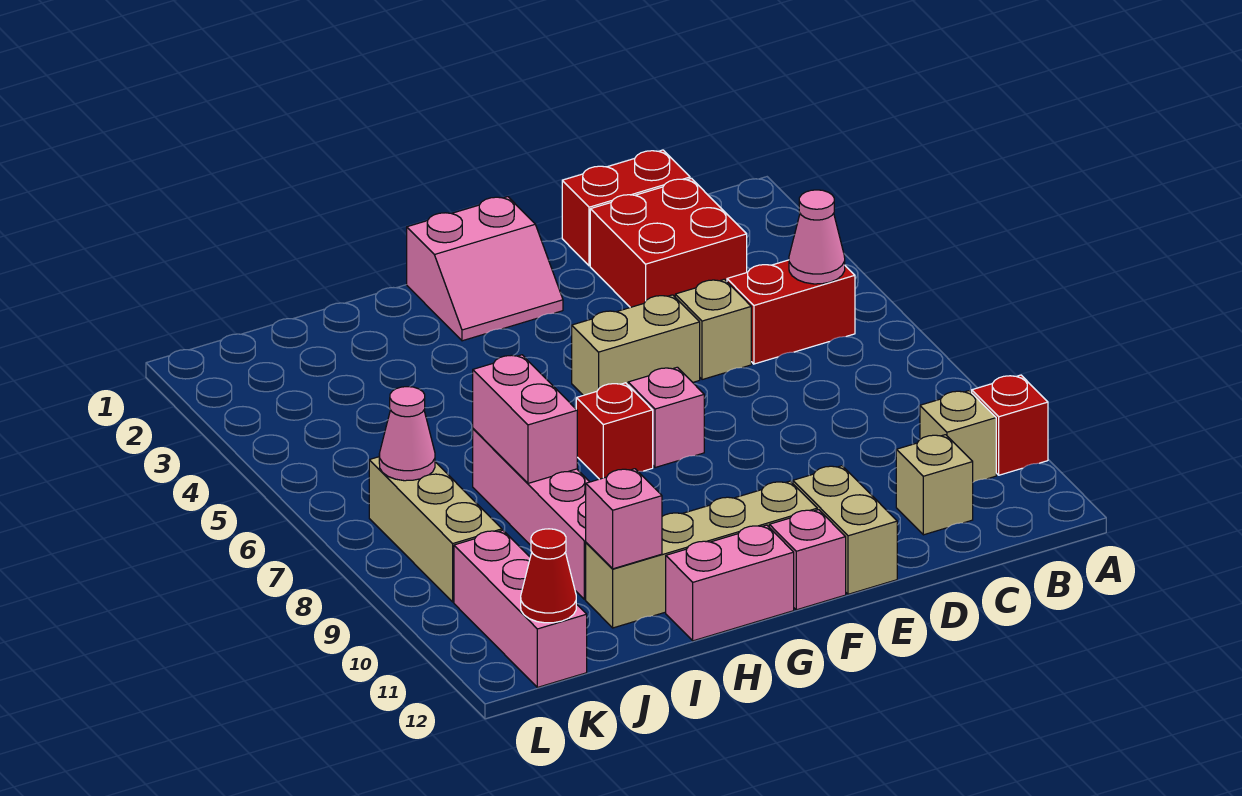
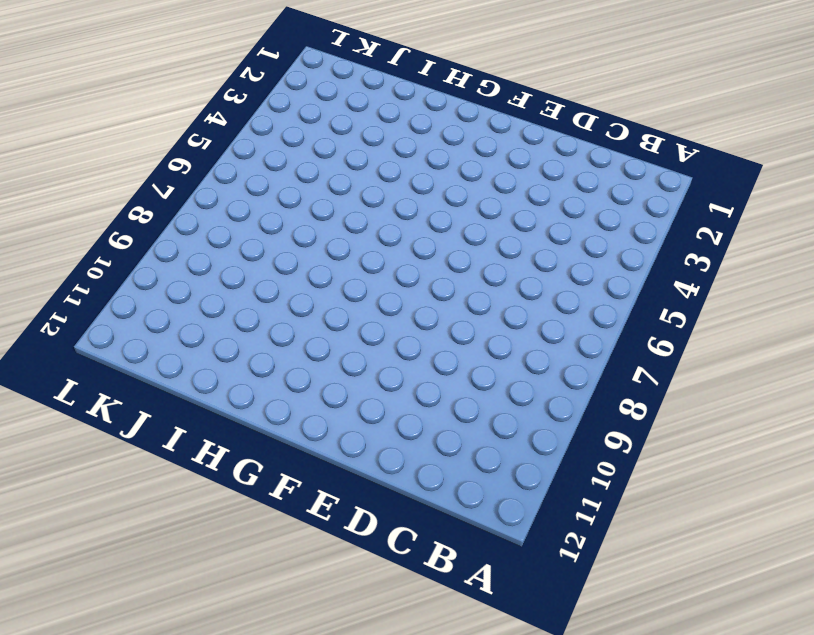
none -> red 1x1 brick [972,375,1048,475]
none -> red 1x2 brick [727,260,855,364]
none -> tan 1x1 brick [920,391,996,482]

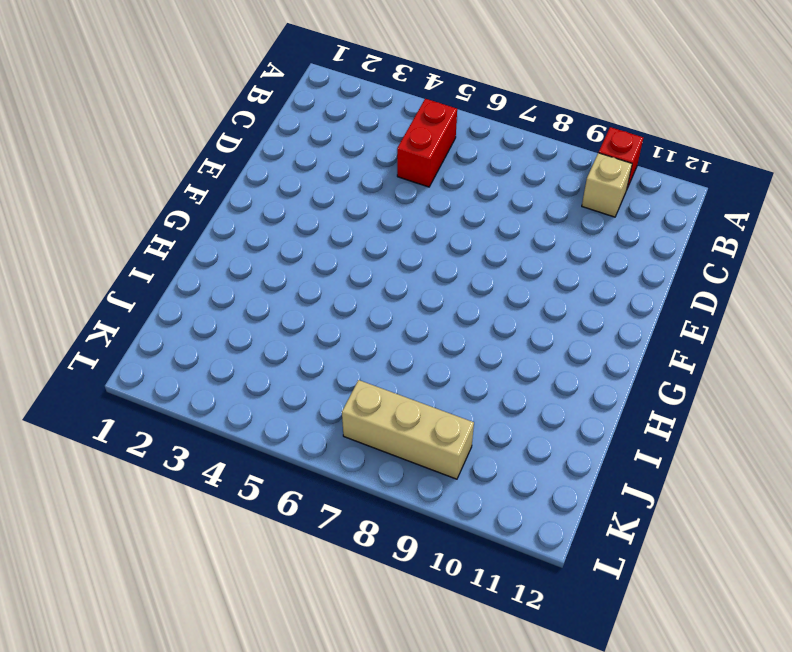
none -> red 1x2 brick [562,150,690,266]
none -> red 2x2 brick [590,178,747,307]
none -> tan 1x1 brick [896,435,973,535]

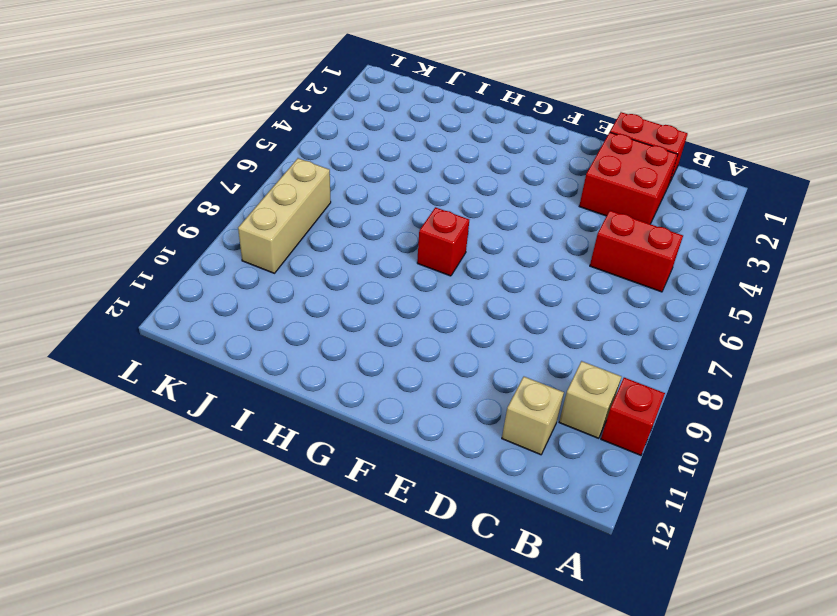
none -> tan 1x1 brick [675,279,751,380]
none -> tan 1x2 brick [572,295,700,395]
none -> tan 1x2 brick [793,466,897,594]

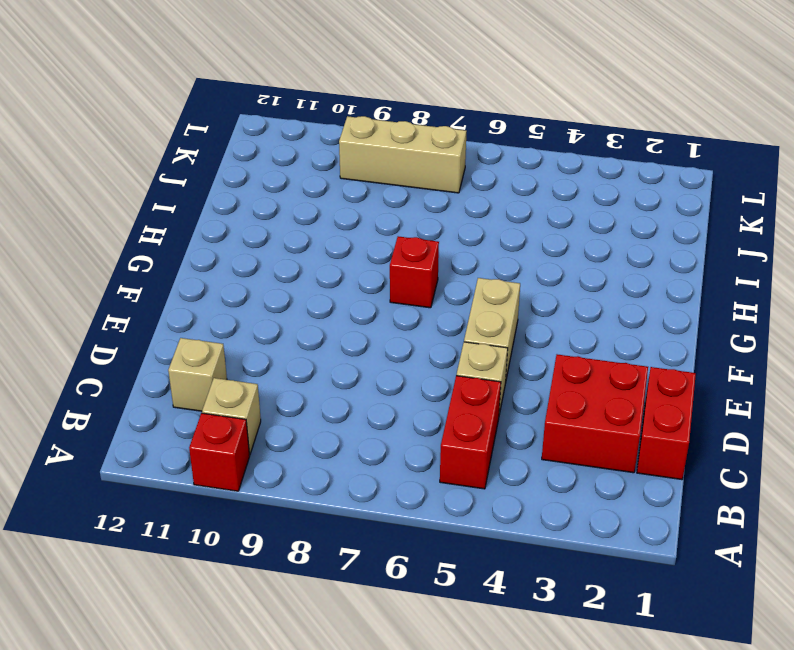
none -> tan 1x2 brick [793,466,897,594]
none -> pink 2x2 slope [407,197,563,341]
none -> pink 1x1 brick [628,367,704,468]

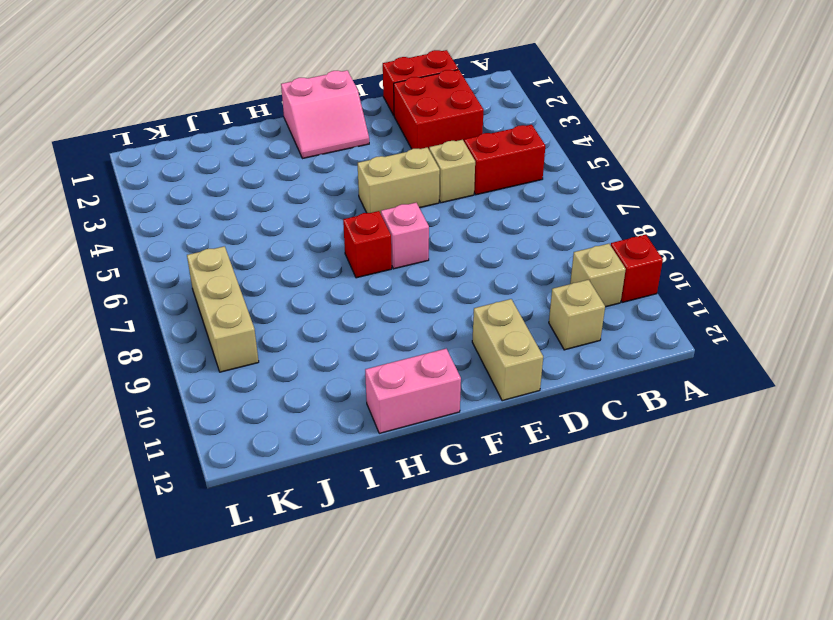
none -> tan 1x4 brick [586,481,817,628]
none -> pink 1x1 brick [769,510,846,610]
none -> pink 1x4 brick [473,429,589,600]

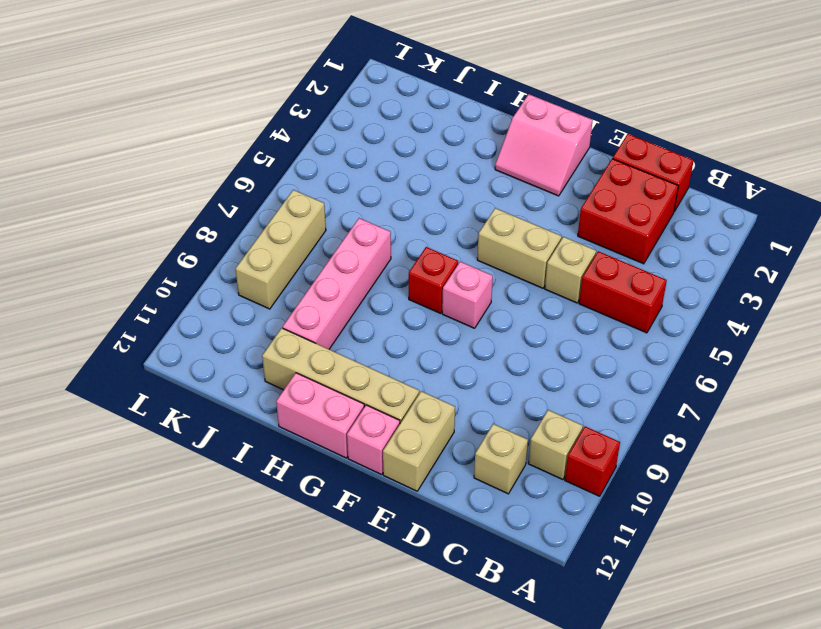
none -> pink 1x3 brick [454,530,587,687]
none -> pink 1x1 cone [789,190,845,284]
none -> pink 1x2 brick [473,355,577,483]

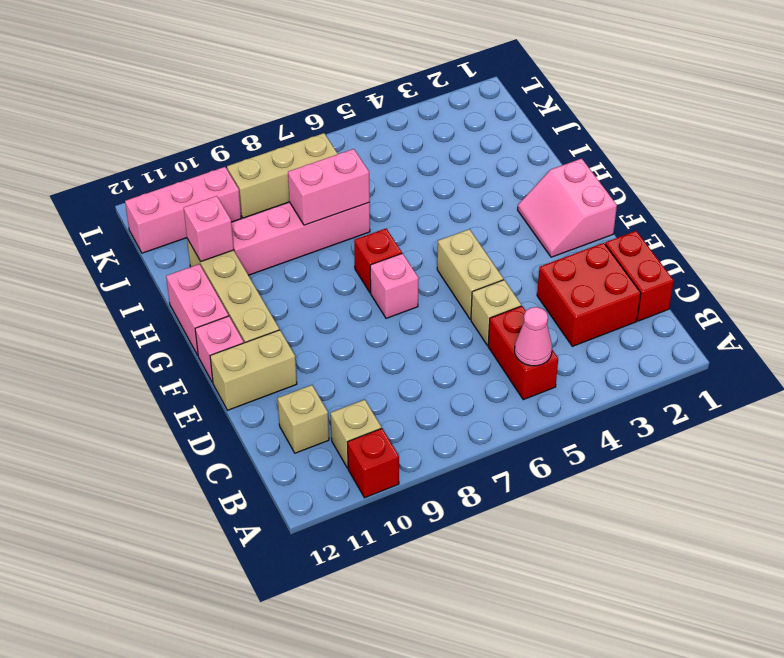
none -> pink 1x1 cone [379,387,435,481]
none -> red 1x1 cone [521,529,576,623]

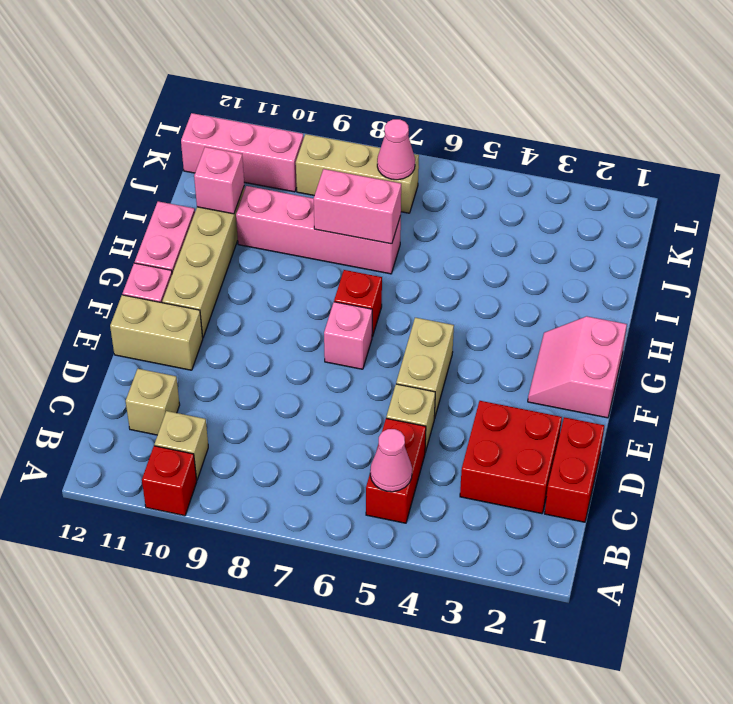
none -> red 1x1 cone [521,529,576,623]

